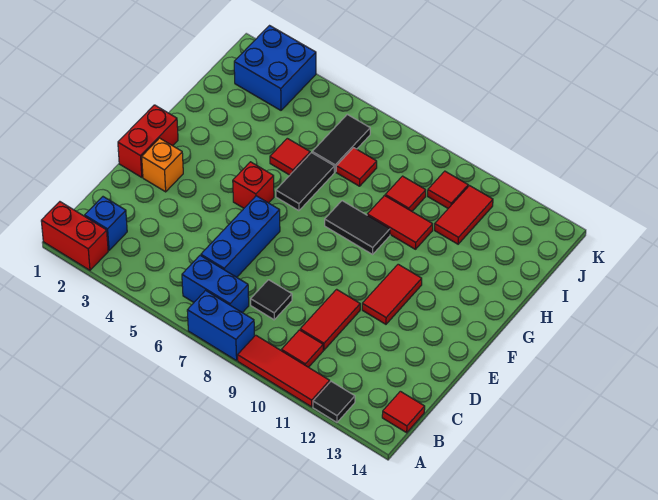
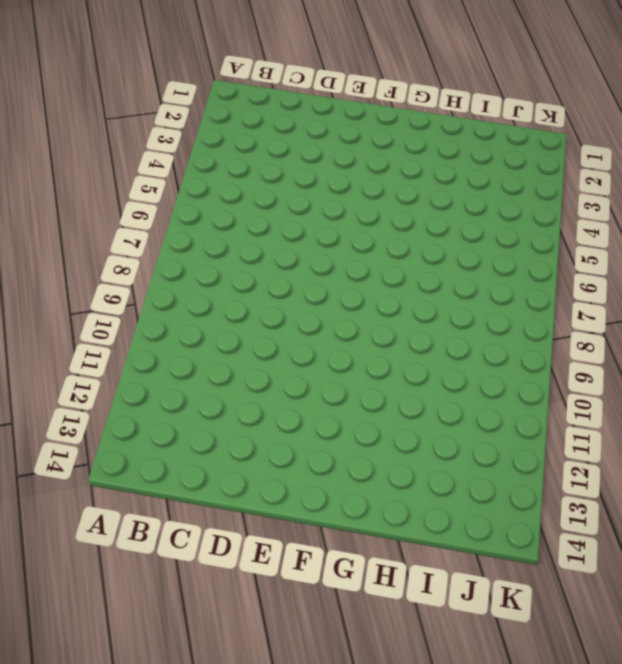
none -> red 1x2 brick [41,202,108,270]
none -> blue 1x2 brick [187,290,255,361]
none -> red 1x3 tile [238,335,330,407]

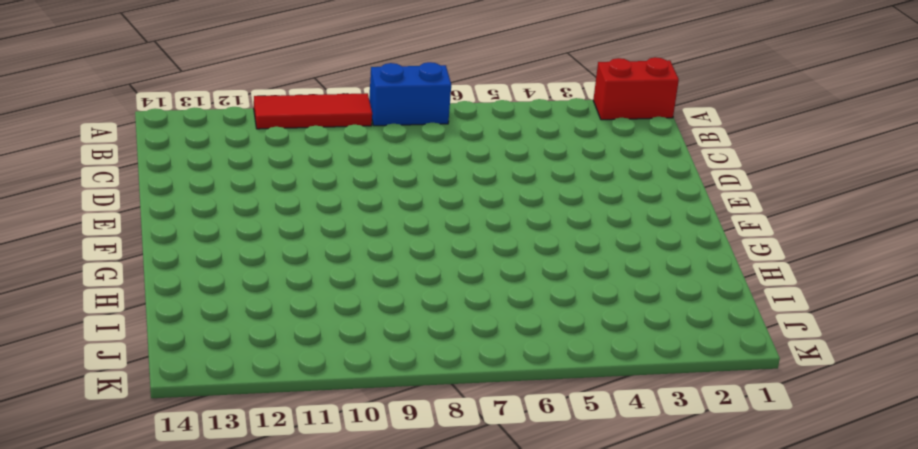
none -> black 1x1 tile [313,381,355,422]
none -> blue 1x1 brick [85,197,127,250]
none -> blue 1x2 brick [182,255,249,313]

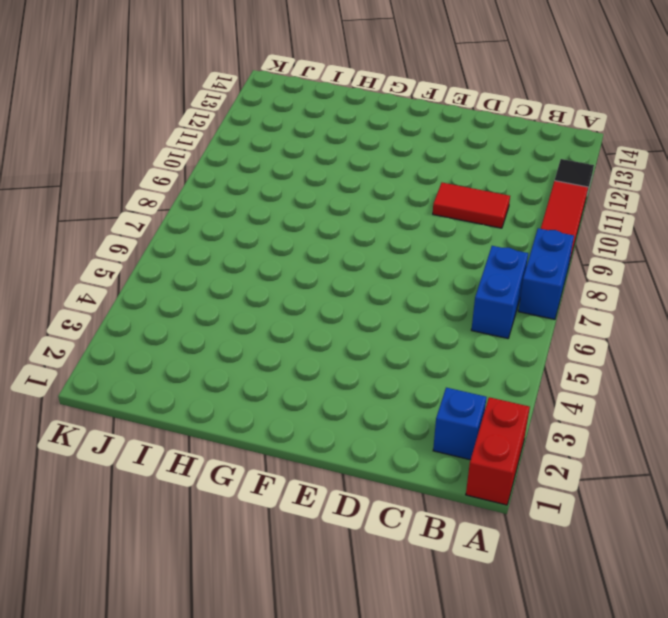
none -> red 1x1 tile [282,330,323,367]
none -> red 1x1 tile [382,391,425,433]
none -> blue 1x3 brick [201,196,280,277]

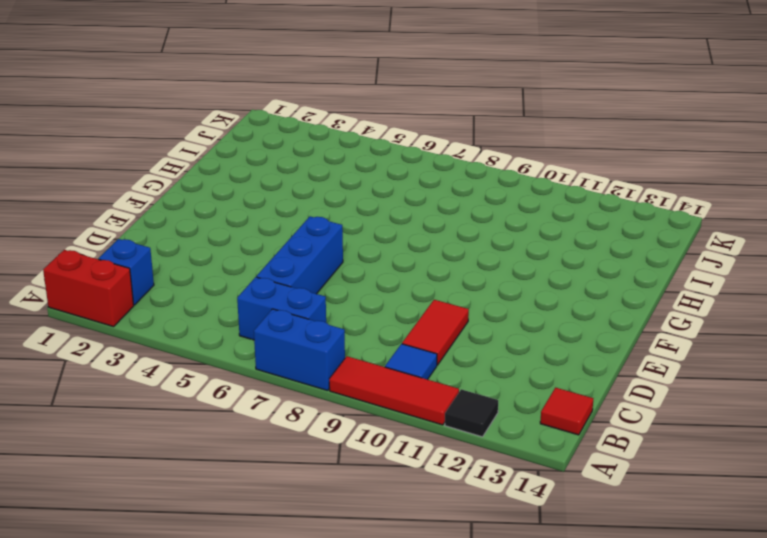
blue 1x1 tile [385,344,437,380] -> red 1x1 tile [282,330,323,367]
none -> black 1x1 tile [251,280,292,320]
none -> red 1x2 brick [118,105,178,177]
none -> orange 1x1 brick [142,138,183,192]

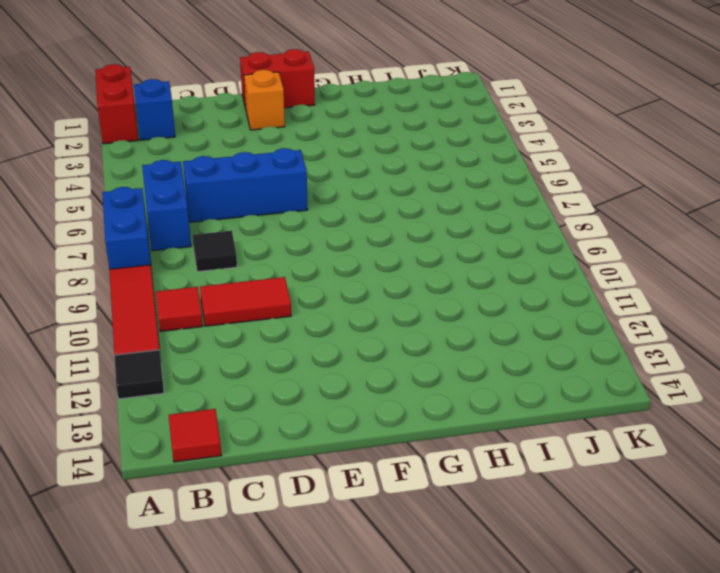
none -> red 1x2 tile [362,264,422,324]
none -> red 1x1 brick [233,162,274,208]
none -> black 1x2 tile [276,153,334,211]

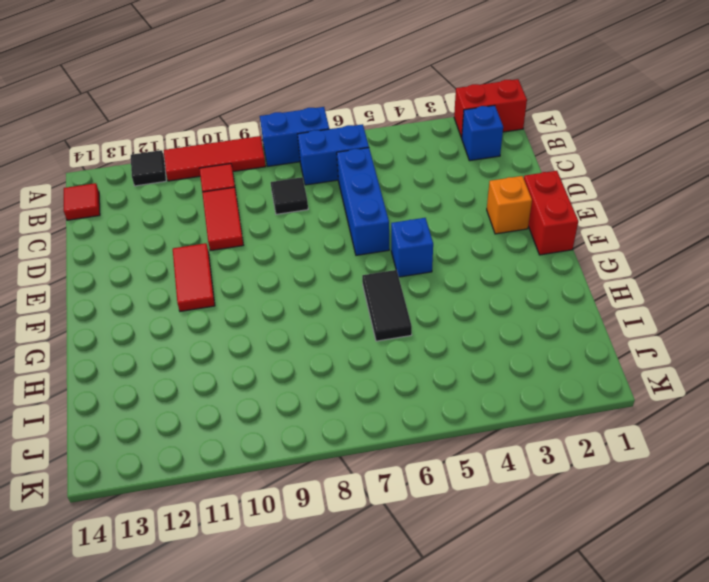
blue 1x1 brick [391,218,433,277] -> red 1x1 brick [233,162,274,208]
none -> black 1x2 tile [325,201,390,254]
none -> red 1x1 tile [270,138,310,175]
none -> red 1x2 tile [367,196,433,249]

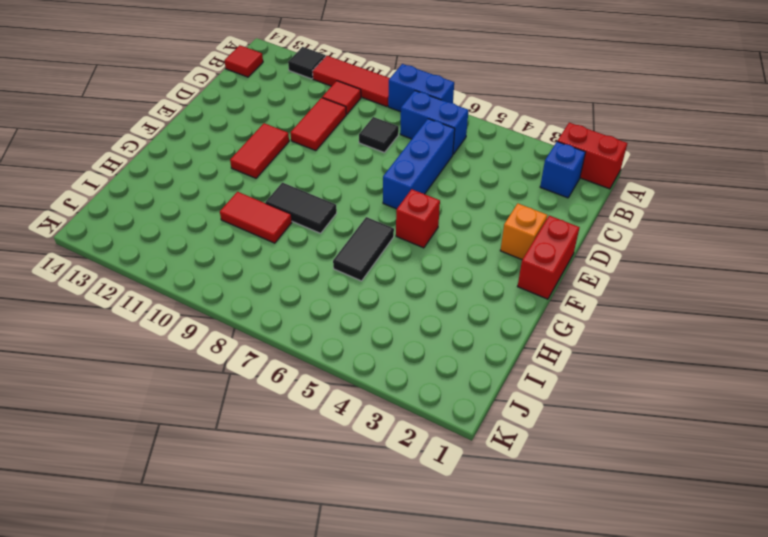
none -> red 1x1 tile [270,138,310,175]
none -> black 1x2 tile [312,114,370,172]
none -> red 1x1 tile [336,148,377,186]

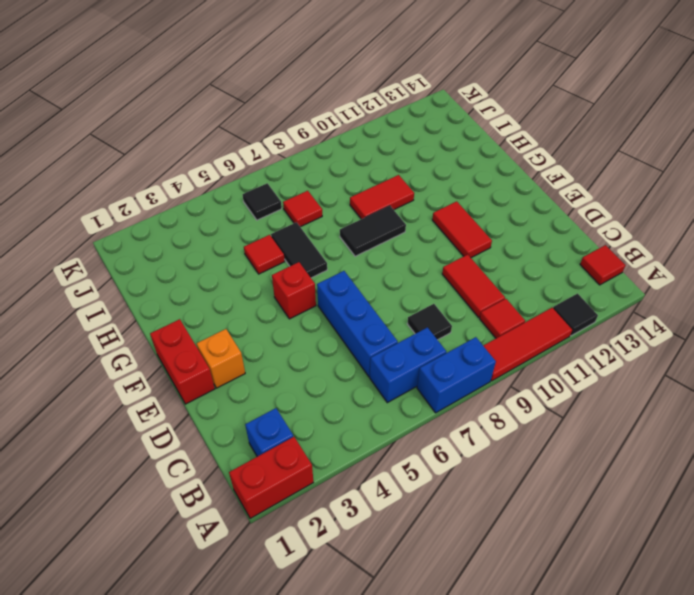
black 1x1 tile [243,183,282,220] -> black 1x2 tile [312,114,370,172]
none -> red 1x1 tile [385,176,426,211]
none -> red 1x2 tile [435,186,493,244]
none -> blue 2x2 brick [234,26,316,110]

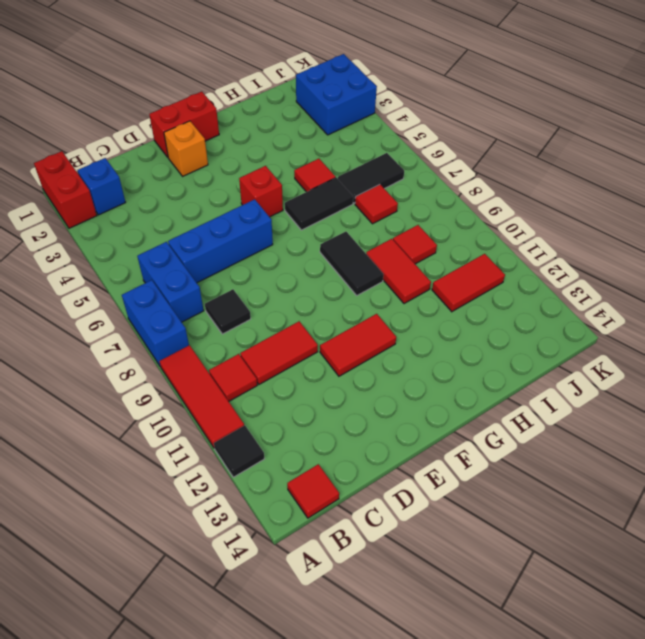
none -> red 1x1 tile [428,171,468,208]

